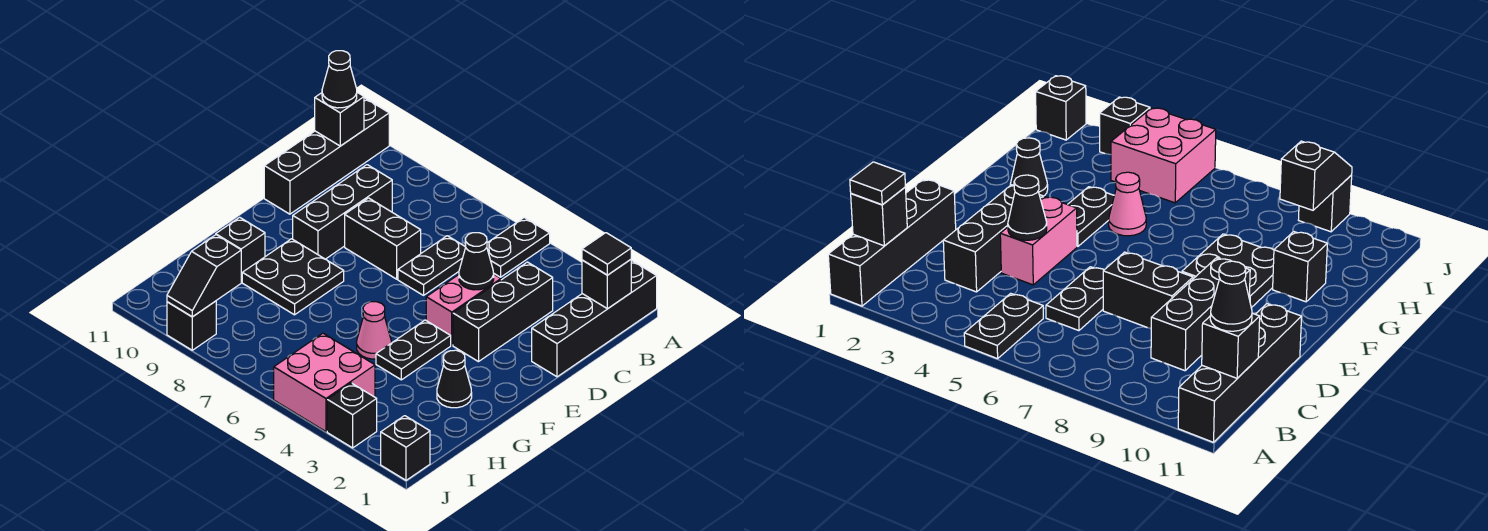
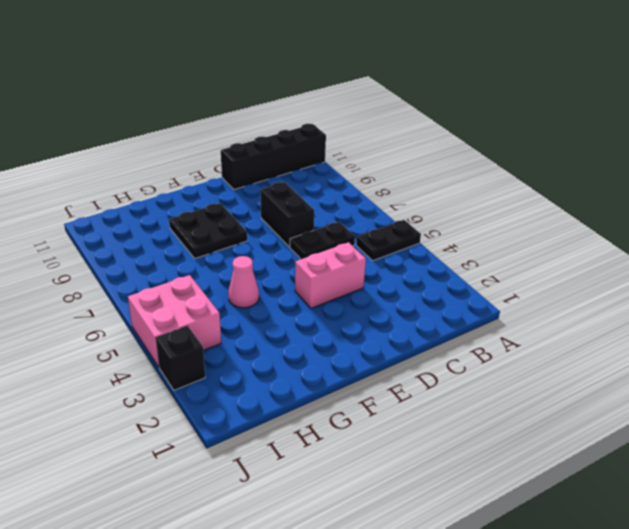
none -> black 1x4 brick [532,260,657,377]
none -> black 1x3 brick [453,262,553,362]
none -> black 1x3 brick [293,165,392,259]

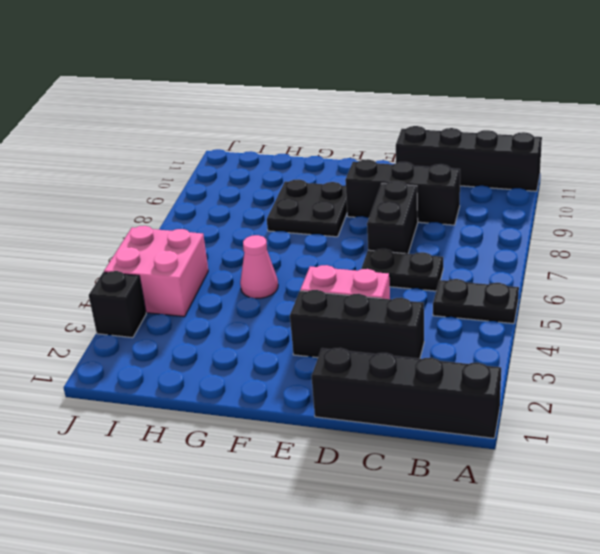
none -> black 1x2 plate [376,320,451,380]
none -> black 1x1 cone [437,350,472,408]
none -> black 1x1 brick [216,217,265,282]

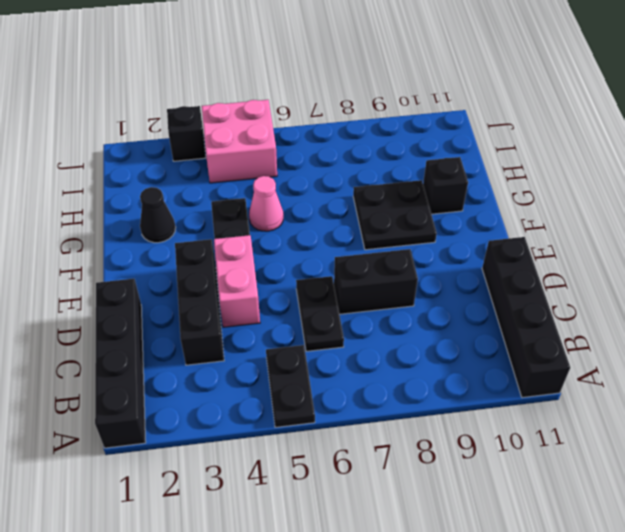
none -> black 1x3 brick [293,165,392,259]
none -> black 1x1 brick [381,416,430,480]
none -> black 1x1 brick [167,301,216,350]

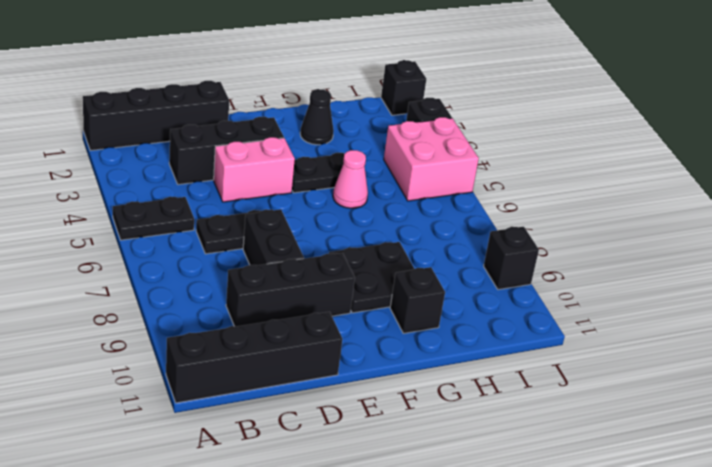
none -> black 1x1 brick [582,260,631,309]
none -> black 1x1 brick [315,92,364,146]
none -> black 1x1 cone [459,233,494,290]

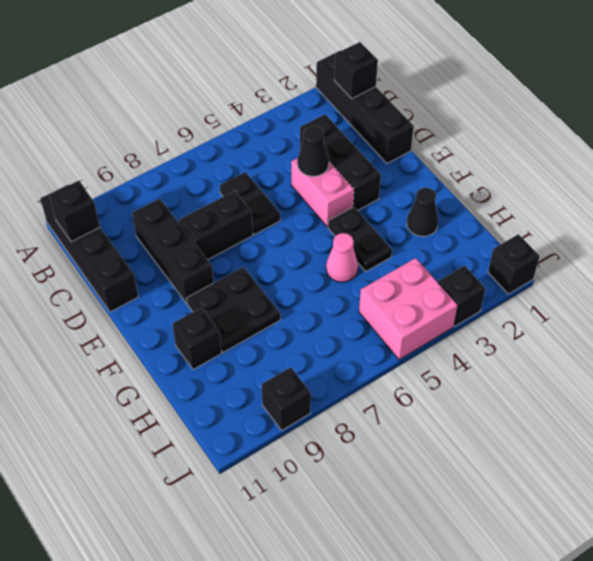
none -> black 1x2 plate [487,218,550,277]
none -> black 1x2 slope [167,235,241,317]
none -> black 1x1 tile [582,233,631,275]

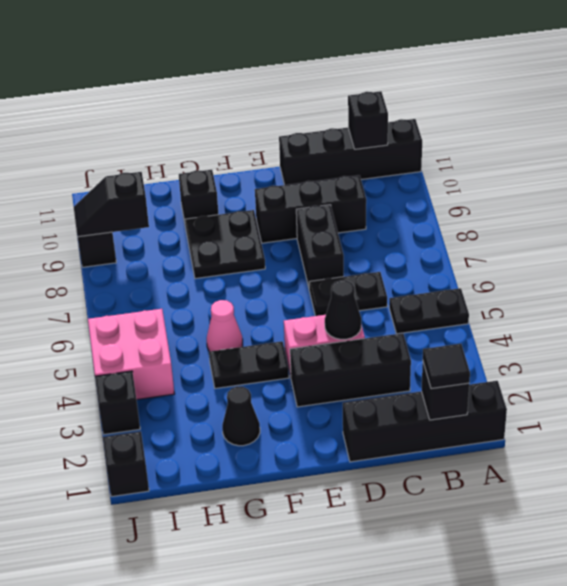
none -> black 1x1 cone [322,51,357,108]

